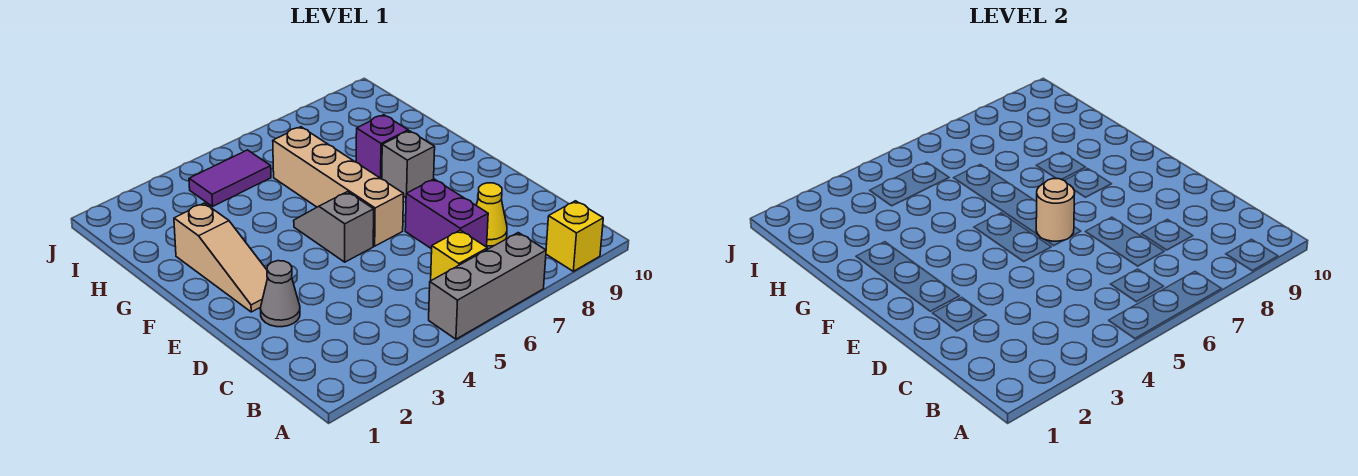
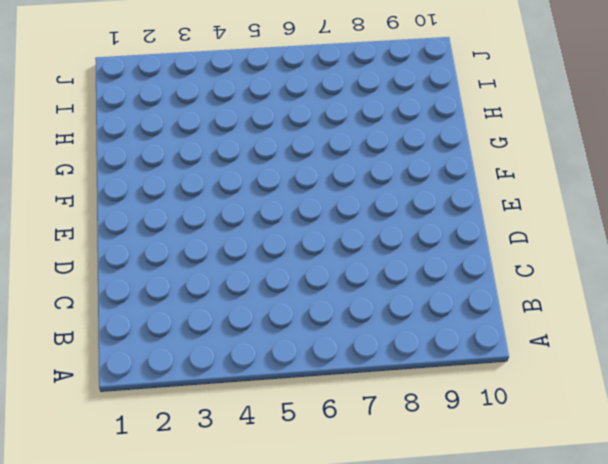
none -> grey 1x3 brick [429,233,546,339]
none -> yellow 1x1 brick [546,201,603,271]
none -> yellow 1x1 brick [431,230,487,281]

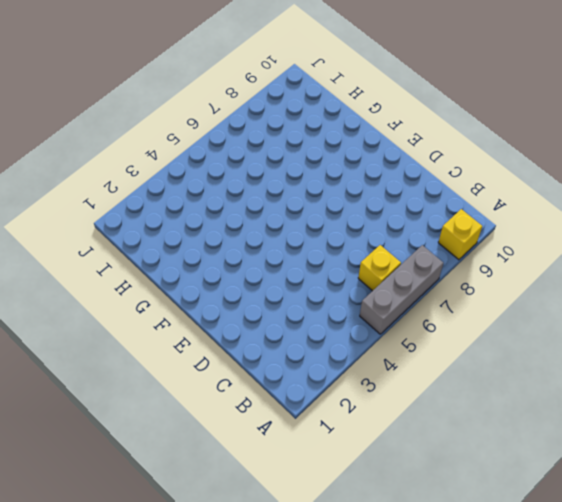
none -> purple 1x2 brick [405,179,488,249]
none -> yellow 1x1 cone [476,183,507,246]
none -> grey 1x1 cone [261,261,300,327]

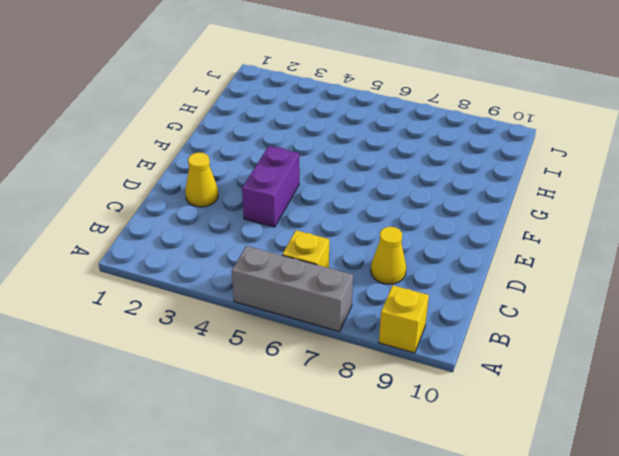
yellow 1x1 cone [185,153,218,207] -> grey 1x1 cone [261,261,300,327]
purple 1x2 brick [242,146,299,227] -> purple 1x2 brick moved to [405,179,488,249]
none -> tan 1x3 slope [174,203,267,312]
none -> grey 1x2 slope [294,192,374,262]
none -> tan 1x4 brick [273,127,404,246]

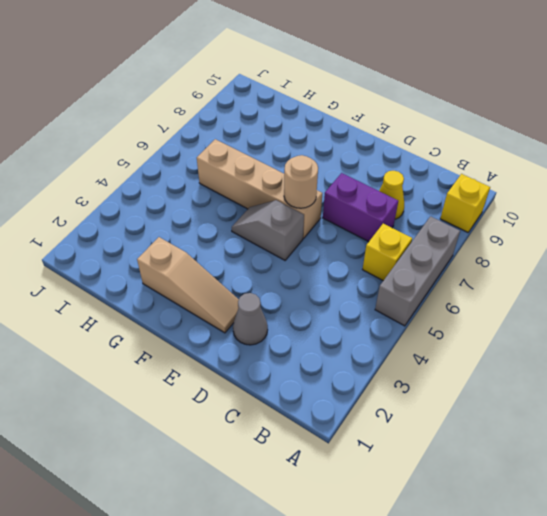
none -> grey 1x1 brick [382,131,435,197]
none -> purple 1x1 brick [356,115,408,179]
none -> purple 1x2 tile [189,150,271,206]

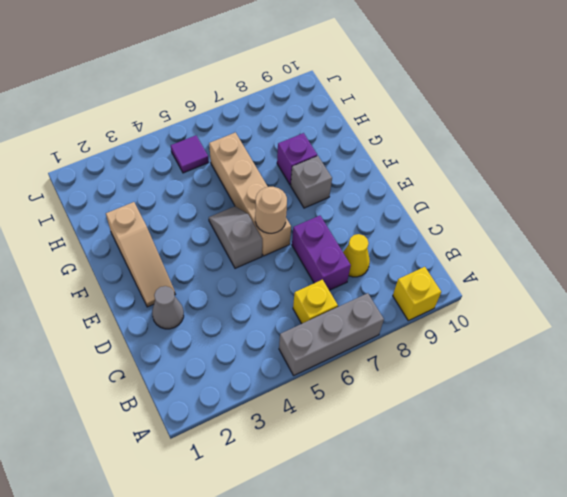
purple 1x1 tile [171,135,209,173] -> purple 1x2 tile [189,150,271,206]

